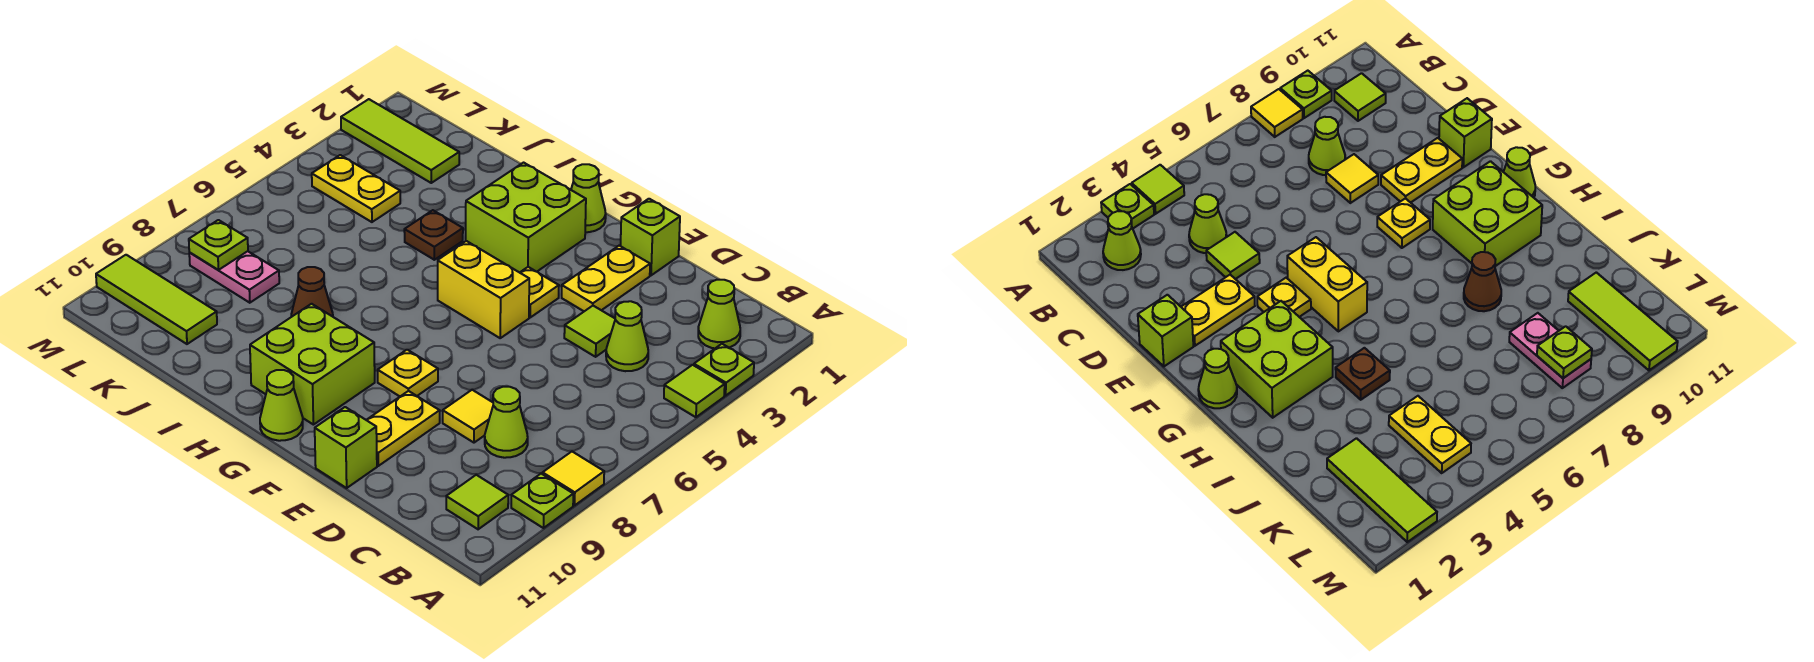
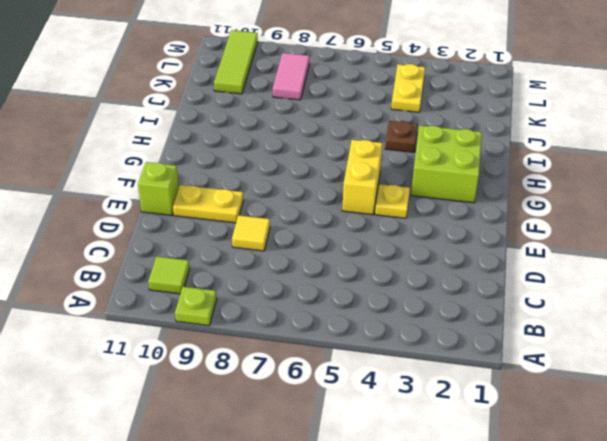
pink 1x2 tile [273,53,309,100] -> pink 1x2 plate [189,251,279,303]
none -> lime 1x1 plate [694,344,754,396]
none -> lime 1x1 tile [664,365,725,417]
none -> yellow 1x1 tile [543,452,604,505]

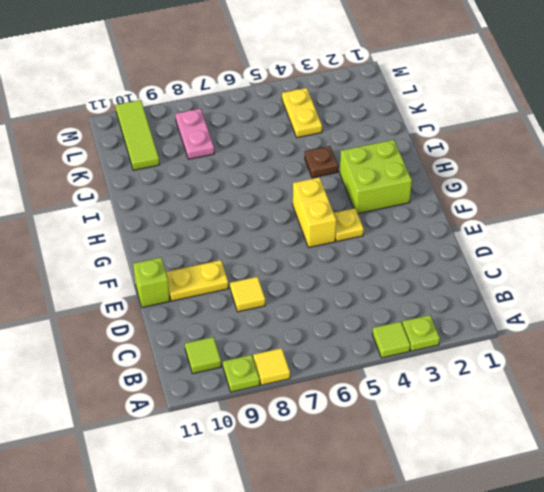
none -> lime 1x1 cone [698,280,740,348]
none -> lime 1x1 cone [606,301,648,371]
none -> lime 1x1 cone [485,387,528,458]

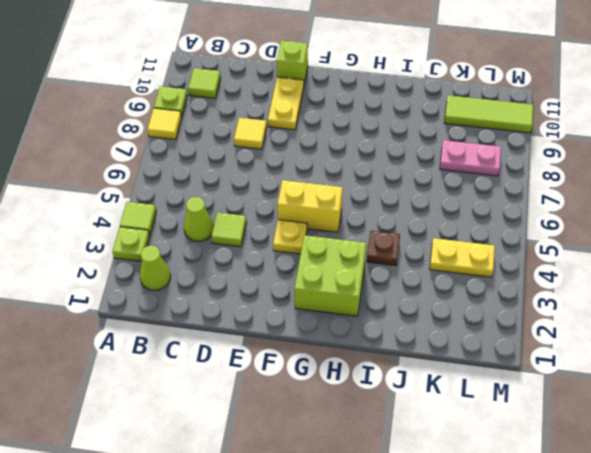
none -> lime 1x1 cone [485,387,528,458]
none -> lime 1x1 brick [621,199,680,275]
none -> yellow 1x2 plate [562,246,650,311]

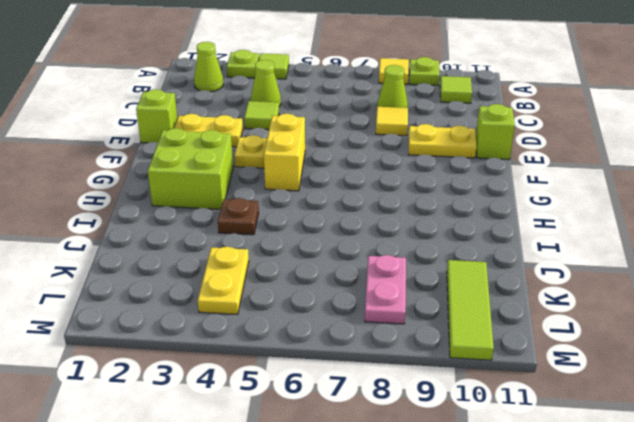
none -> yellow 1x1 plate [378,350,438,396]
none -> lime 1x1 cone [571,164,606,232]
none -> lime 2x2 brick [250,304,375,425]

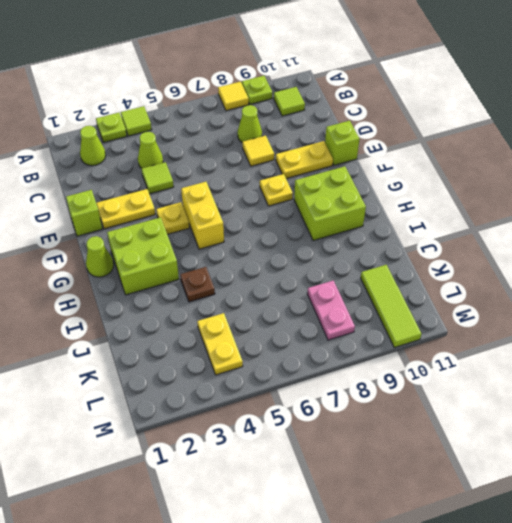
none -> lime 1x1 cone [260,370,303,441]
none -> brown 1x1 cone [291,267,333,317]
none -> lime 1x3 tile [341,99,459,183]

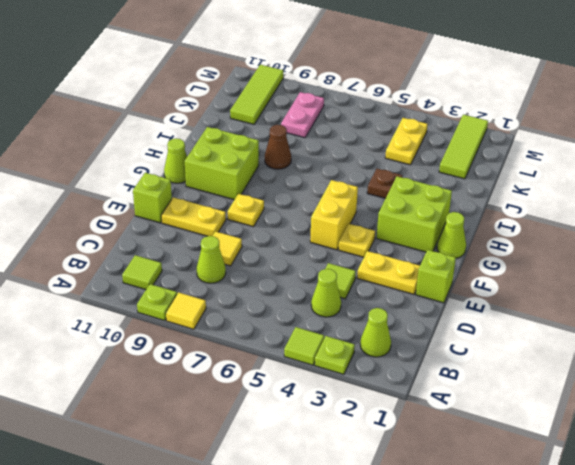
none -> lime 1x1 plate [189,220,248,270]

